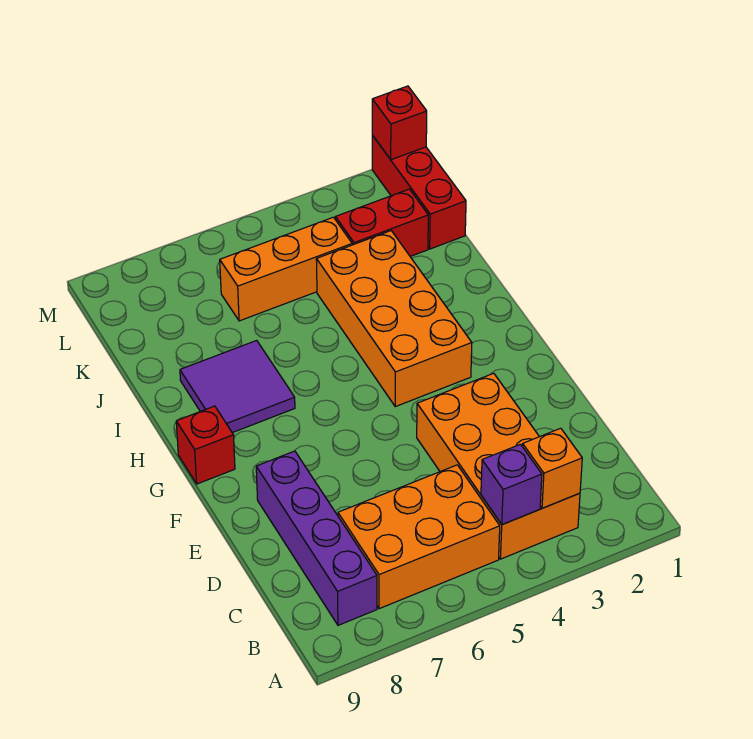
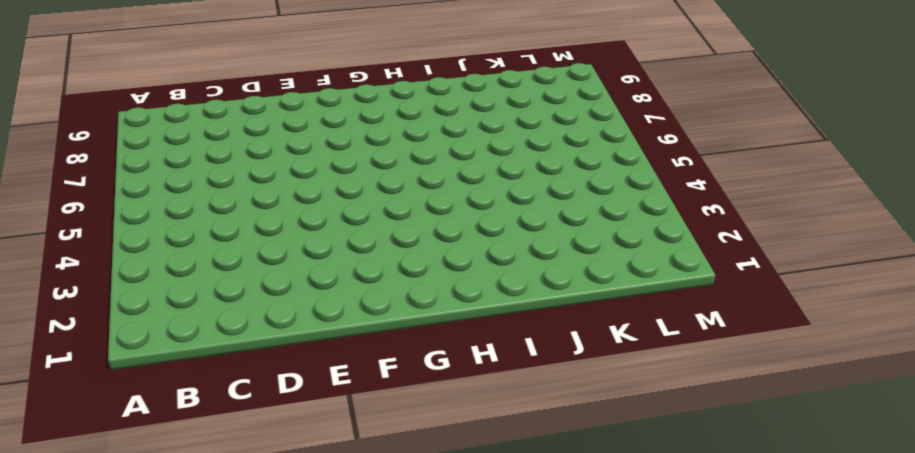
none -> orange 2x4 brick [417,373,580,559]
none -> orange 2x3 brick [338,465,500,609]
none -> purple 1x4 brick [256,451,377,625]

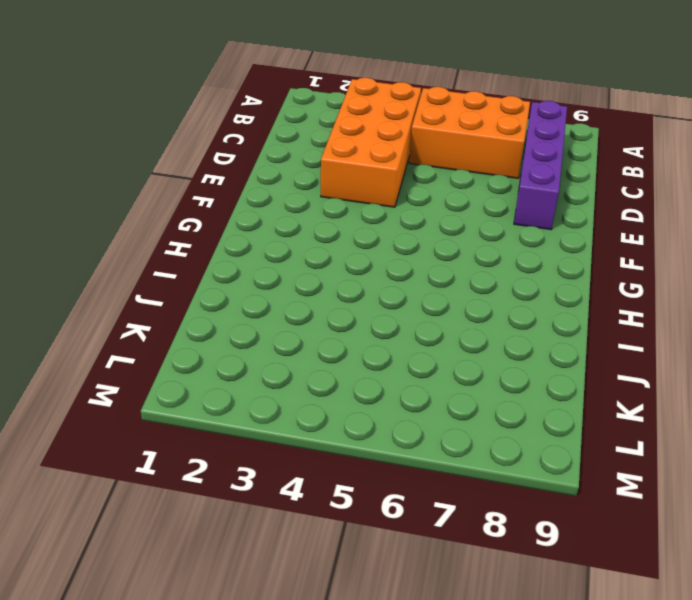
none -> orange 2x4 brick [316,231,472,407]
none -> red 1x1 brick [176,406,235,484]
none -> purple 2x2 tile [180,340,295,433]

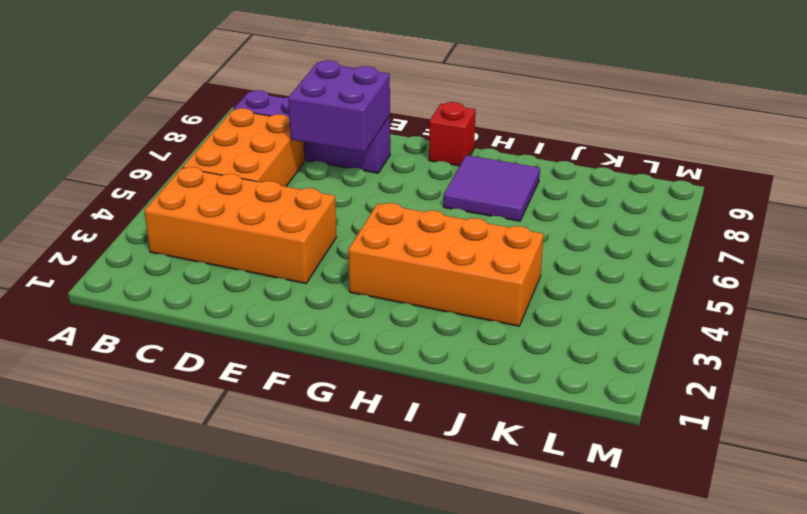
purple 2x2 brick [288,60,390,152] -> none
none -> red 1x3 brick [372,135,466,249]
none -> red 1x2 brick [335,189,428,256]
none -> orange 1x3 brick [220,217,352,321]

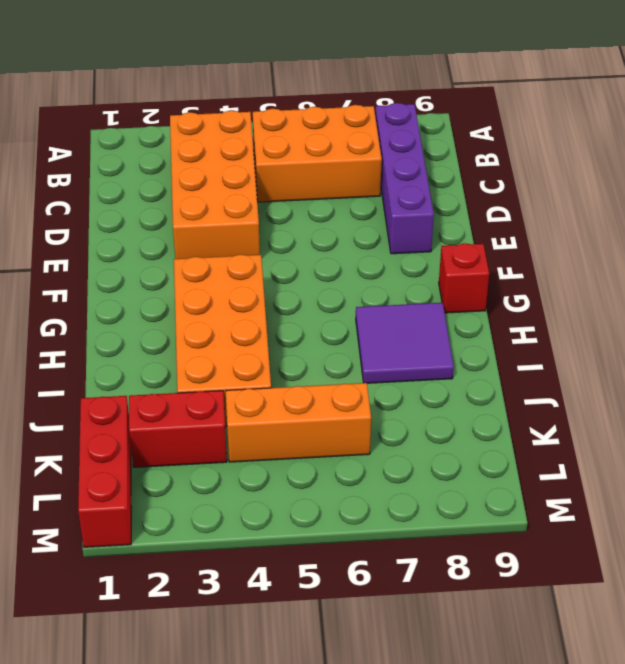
none -> orange 1x1 brick [522,428,582,508]
none -> purple 1x1 brick [481,444,542,525]
none -> red 1x1 brick [372,86,427,160]

